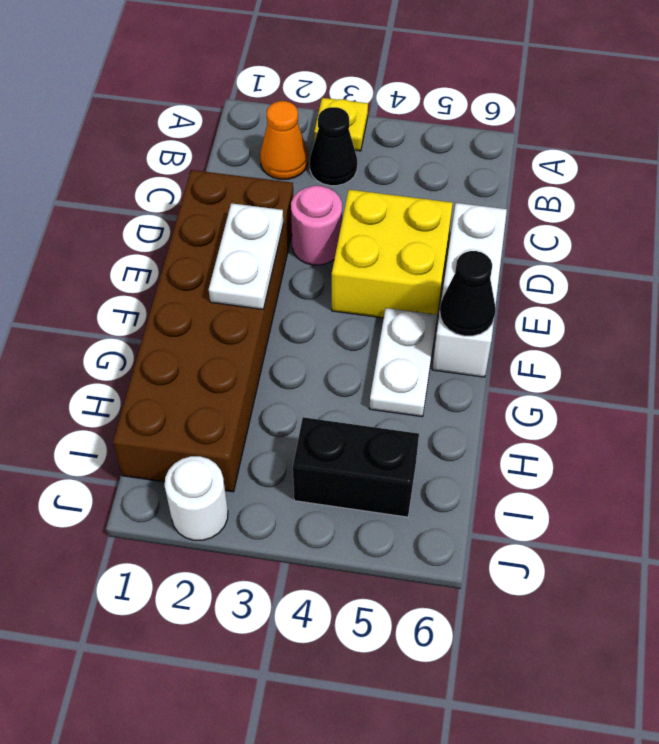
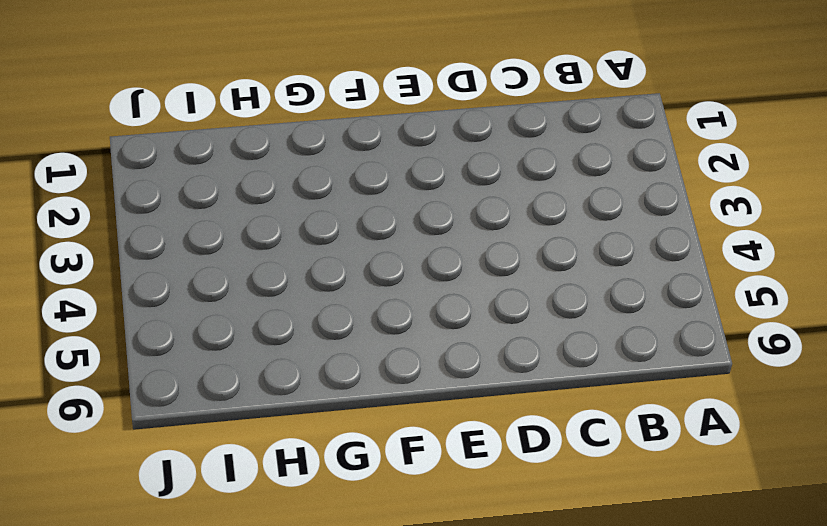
none -> yellow 1x1 plate [314,98,368,151]
none -> orange 1x1 cone [260,101,308,179]
none -> black 1x1 cone [310,107,357,186]

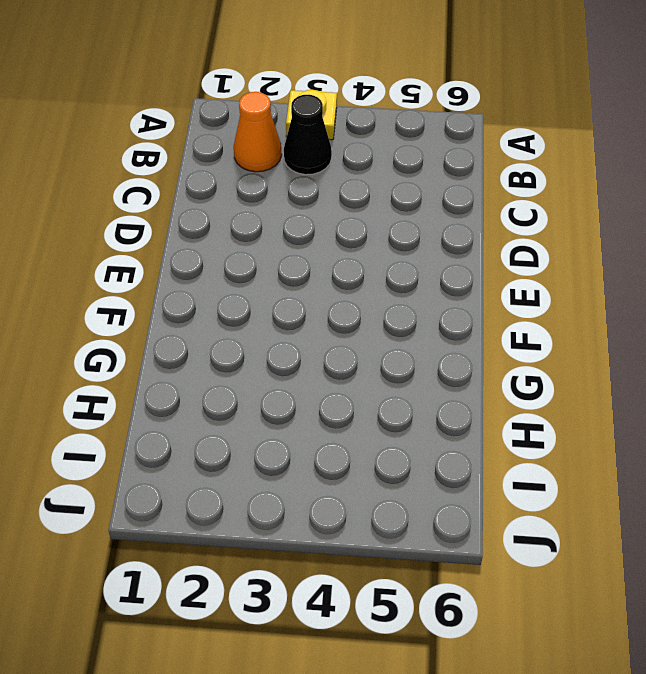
none -> brown 2x6 brick [113,170,293,492]
none -> pink 1x1 round brick [291,186,342,265]
none -> yellow 2x2 brick [332,190,453,318]

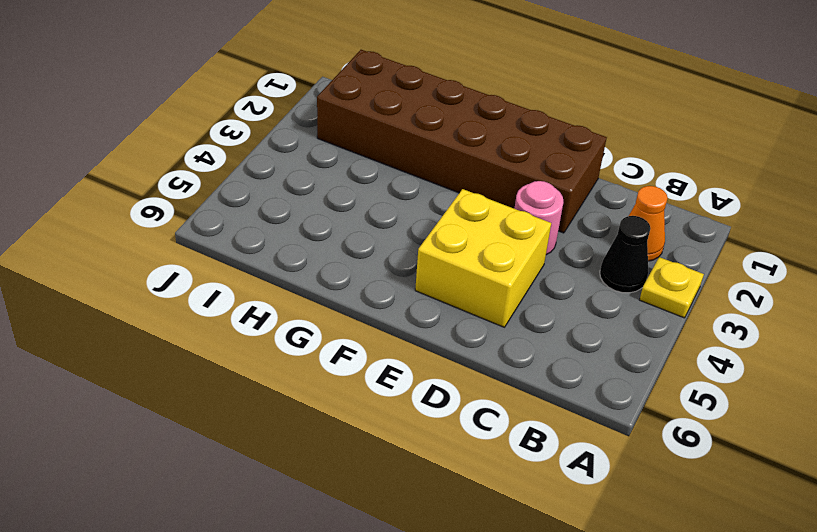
none -> white 1x3 brick [432,203,507,377]
none -> white 1x2 plate [370,308,437,417]
none -> black 1x2 brick [293,417,419,517]

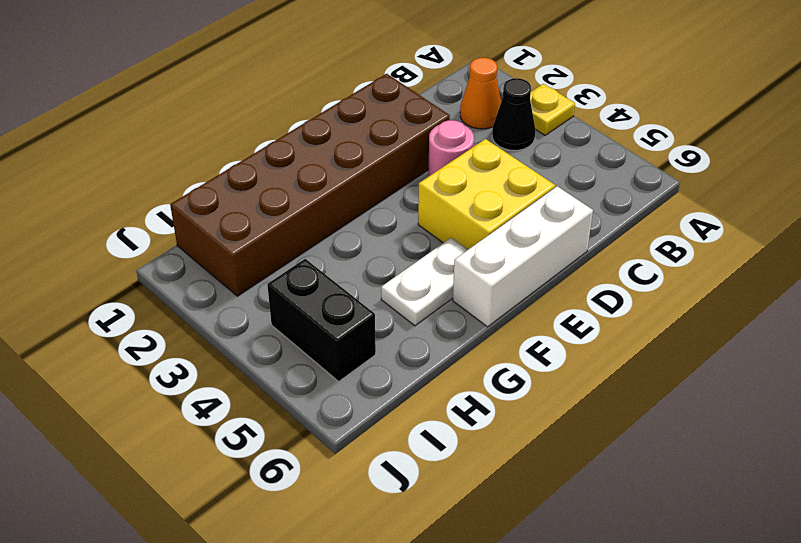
none -> white 1x1 round brick [164,456,228,540]
none -> white 1x2 plate [209,203,283,309]
none -> black 1x1 cone [440,251,495,336]

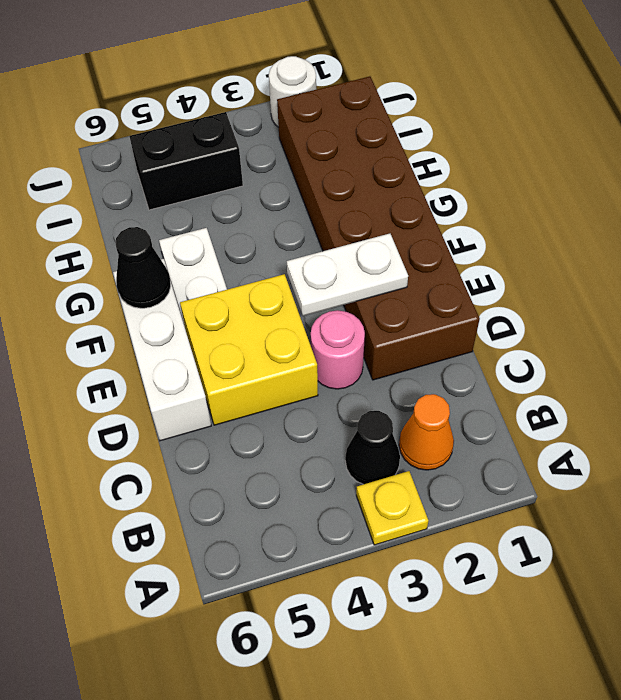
white 1x2 plate [287,234,408,316] -> white 1x2 plate turned to [209,203,283,309]

